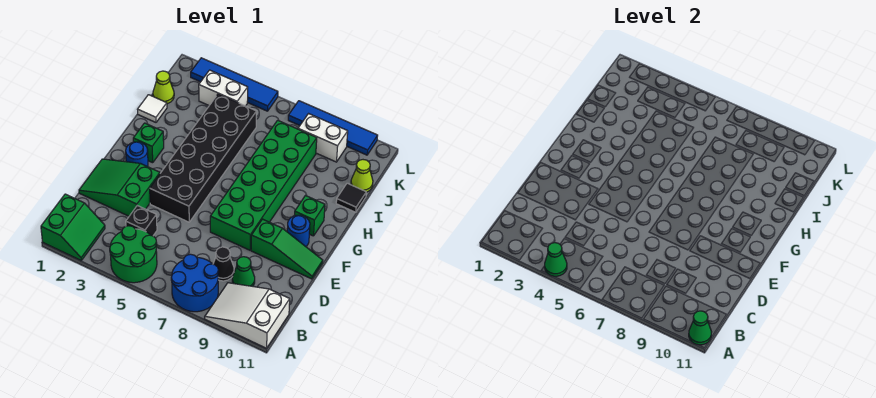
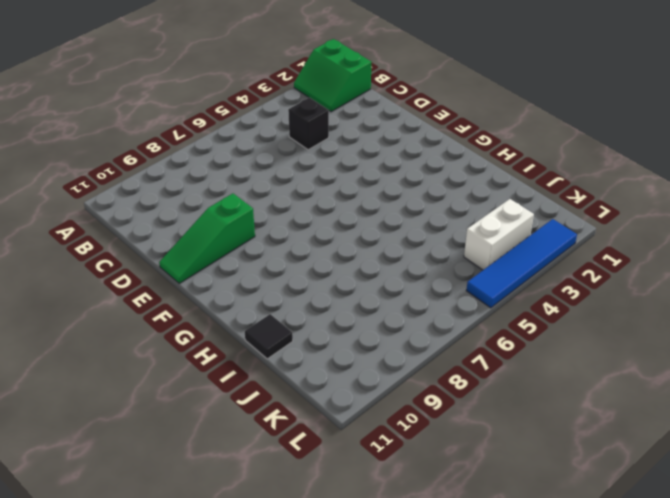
none -> green 2x2 round brick [110,226,157,283]
none -> blue 2x2 round brick [171,254,218,312]
none -> white 2x3 slope [205,283,290,348]

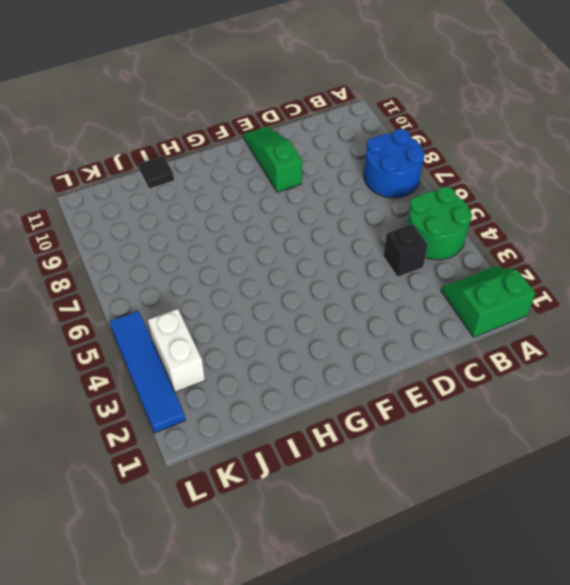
none -> white 2x3 slope [205,283,290,348]
none -> black 1x1 cone [213,247,234,281]
none -> green 1x1 cone [232,257,255,286]

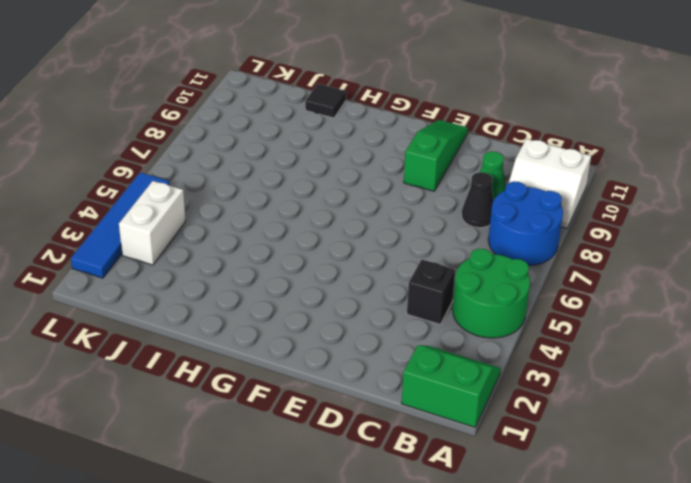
white 2x2 slope [509,139,591,228] -> white 2x3 slope [205,283,290,348]
none -> green 2x3 slope [79,159,160,216]
none -> black 2x6 brick [150,94,257,222]
none -> green 2x6 brick [210,120,317,250]

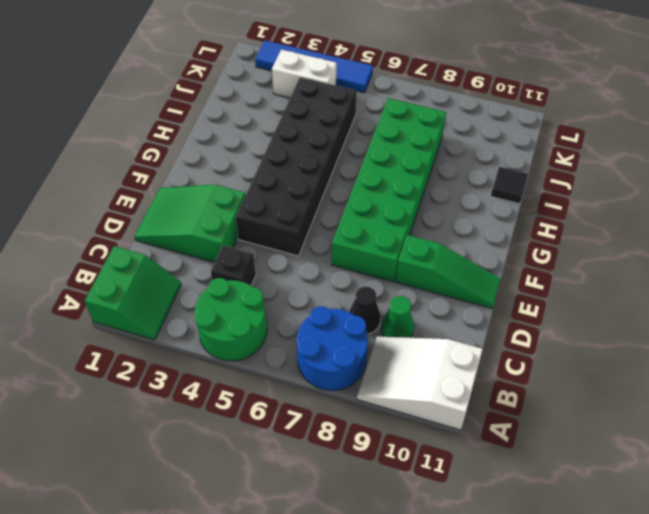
none -> blue 1x1 round brick [126,142,148,167]
none -> blue 1x1 round brick [287,215,310,246]
none -> green 1x1 brick [133,123,164,163]

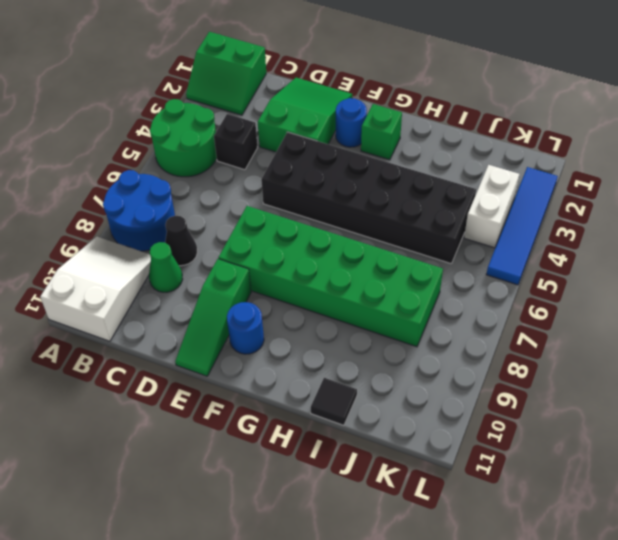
none -> green 1x1 brick [295,196,325,236]
none -> white 1x1 tile [137,95,167,122]
none -> lime 1x1 cone [153,71,174,104]

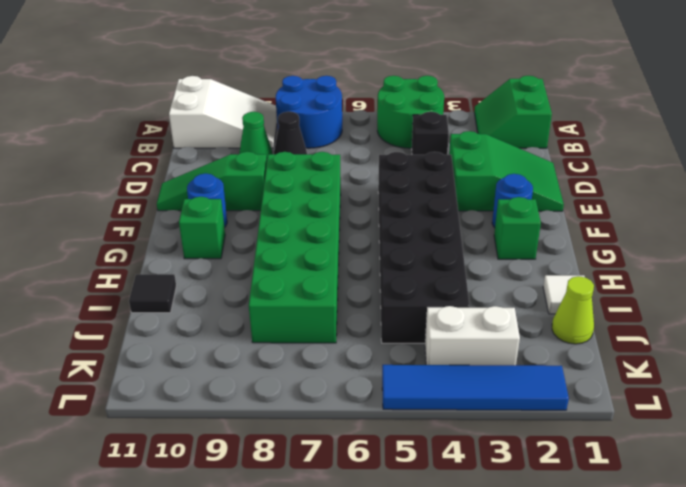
none -> lime 1x1 cone [351,160,373,192]
none -> white 1x2 brick [298,114,348,162]
none -> blue 1x4 tile [288,101,378,155]

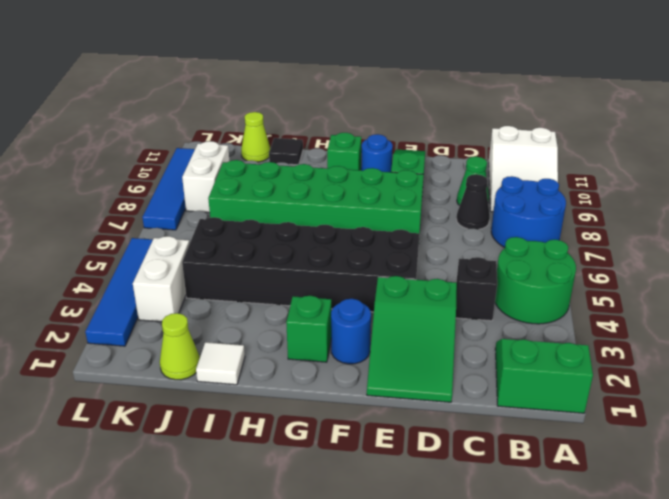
none -> green 1x1 cone [545,243,567,276]
none -> green 1x1 cone [689,311,711,345]

